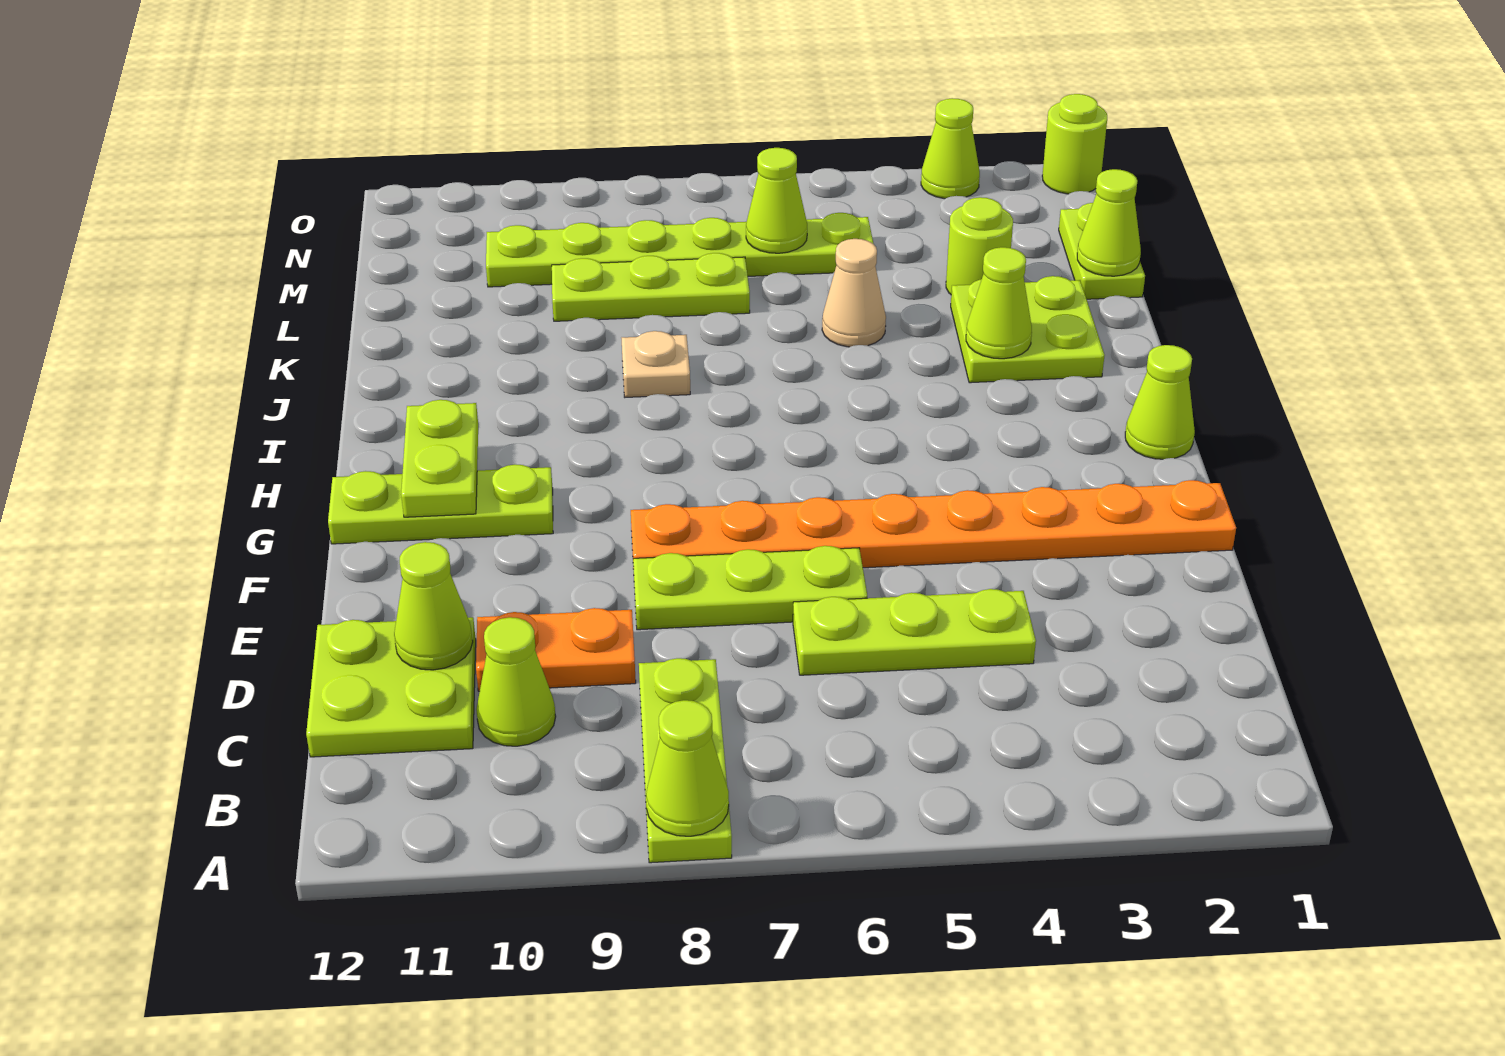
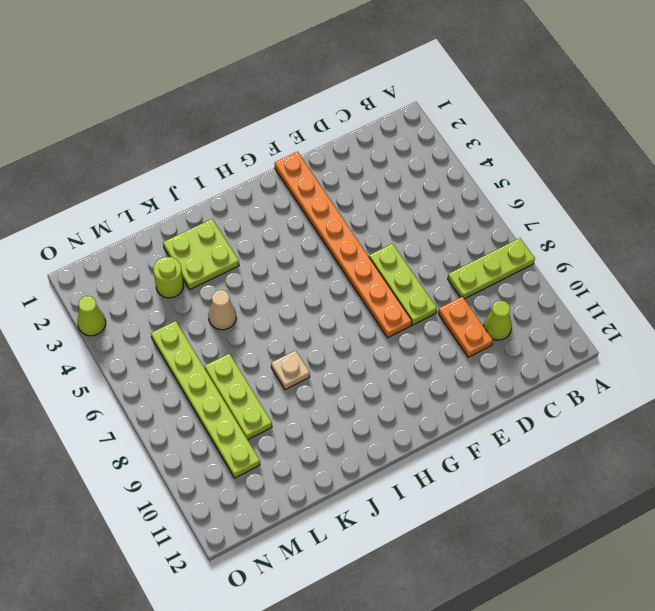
none -> lime 2x2 plate [306,617,476,757]
none -> lime 1x3 plate [793,589,1036,675]
none -> lime 1x3 plate [328,464,553,544]

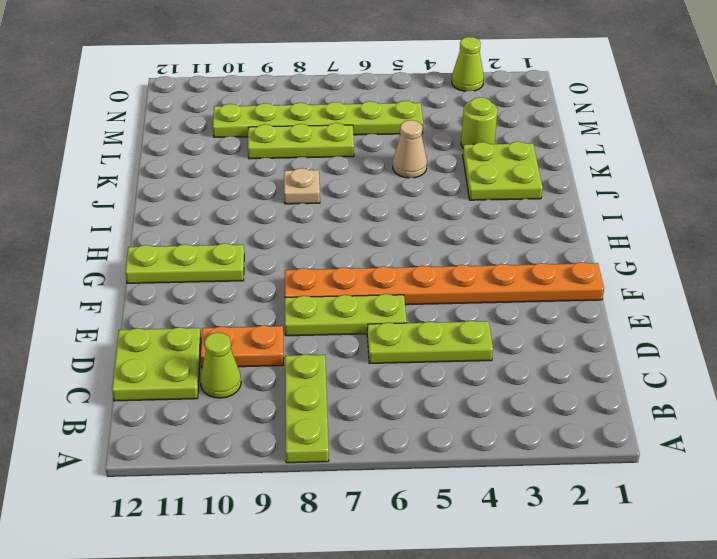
none -> lime 1x1 cone [1125,345,1195,459]
none -> lime 1x2 plate [1059,203,1145,299]
none -> lime 1x1 round brick [1042,94,1107,194]

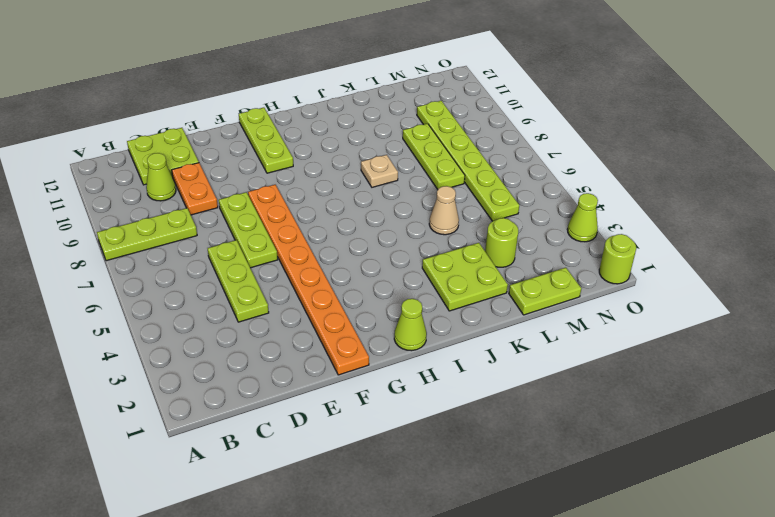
none -> lime 1x1 cone [646,700,729,836]
none -> lime 1x1 cone [394,542,473,670]
none -> lime 1x2 plate [401,400,478,517]

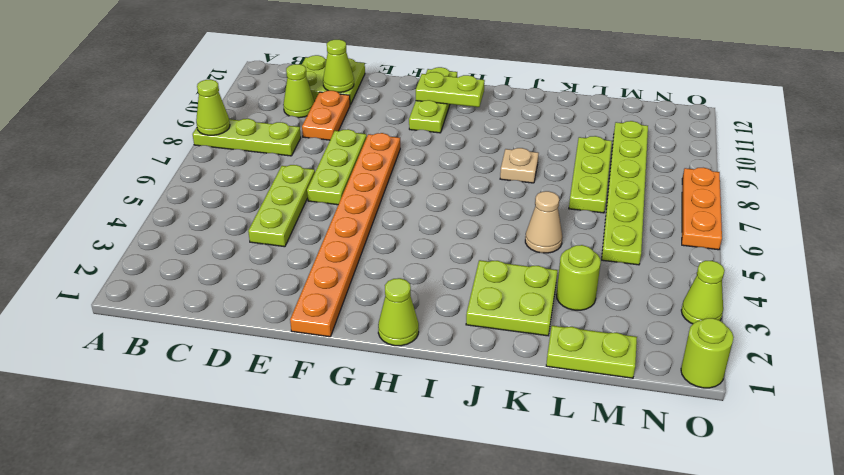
orange 1x3 plate [682,168,722,250] -> none
none -> lime 1x1 cone [966,247,1032,359]
none -> lime 1x1 cone [1077,169,1141,276]
none -> lime 1x1 cone [746,148,807,253]

